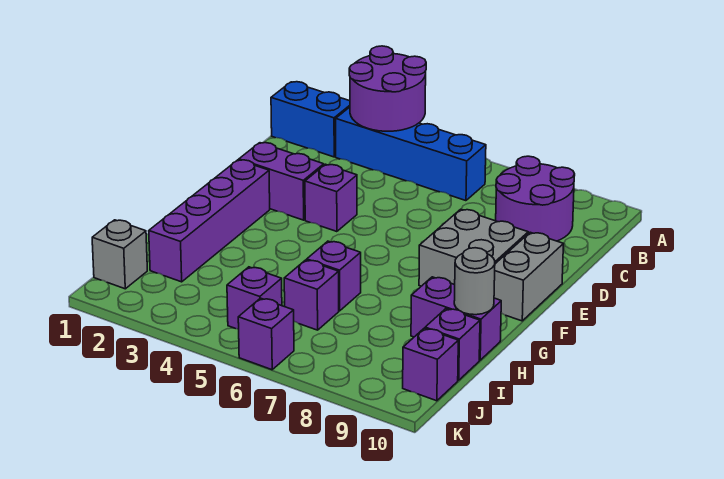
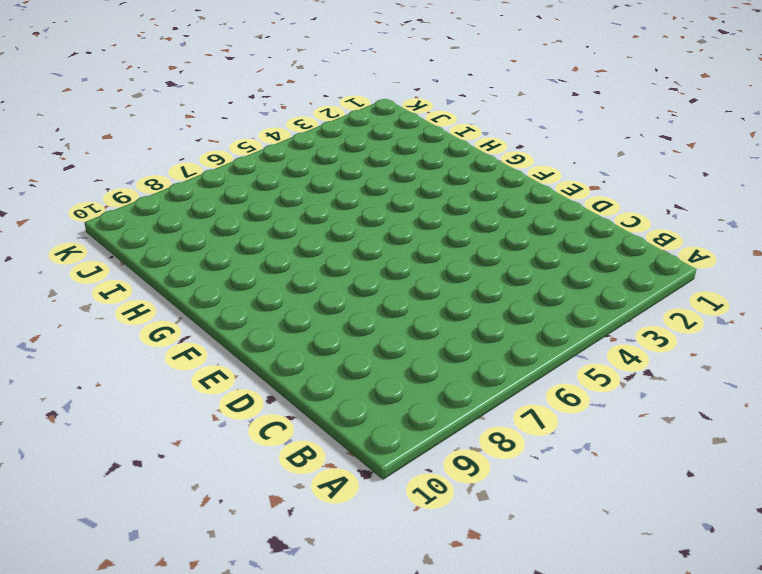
none -> blue 1x2 brick [271,82,350,157]
none -> blue 1x4 brick [336,107,486,201]
none -> purple 2x2 round brick [496,156,575,241]

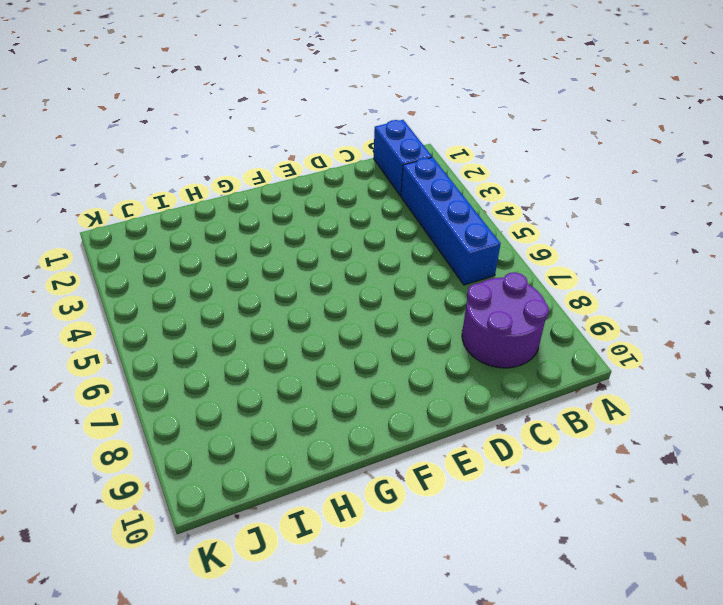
none -> purple 1x2 brick [239,143,324,220]
none -> purple 1x1 brick [305,164,357,232]
none -> grey 2x2 brick [419,209,528,286]

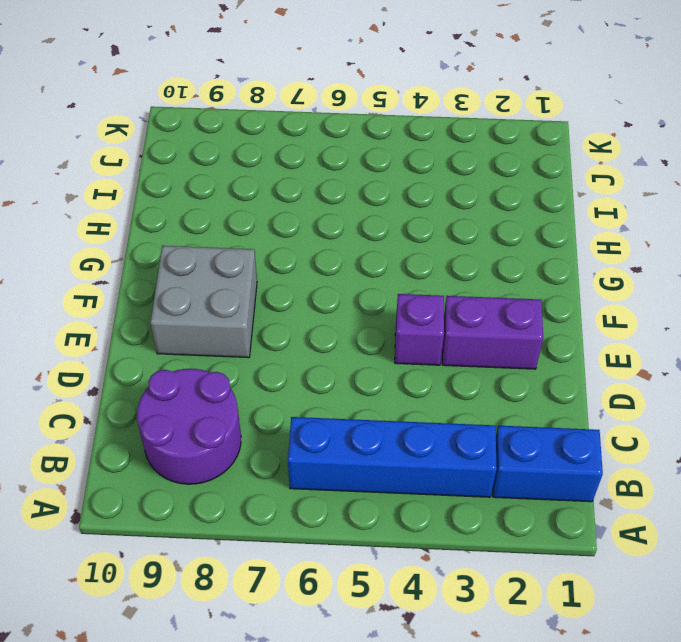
none -> grey 1x2 brick [494,232,563,321]
none -> purple 1x4 brick [149,160,270,282]
none -> purple 1x1 brick [307,241,361,311]

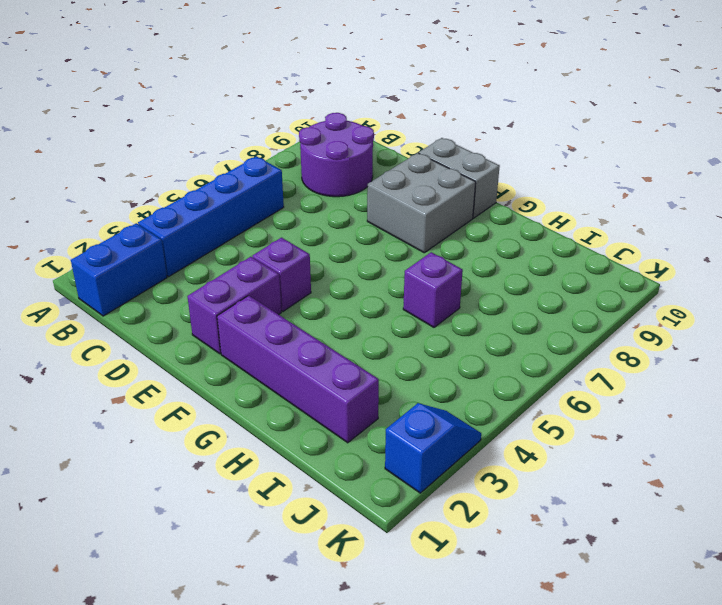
blue 1x2 slope [385,403,481,493] -> none
none -> purple 1x2 brick [411,277,501,360]
none -> purple 1x1 brick [284,260,339,330]
none -> purple 1x1 brick [425,309,480,380]

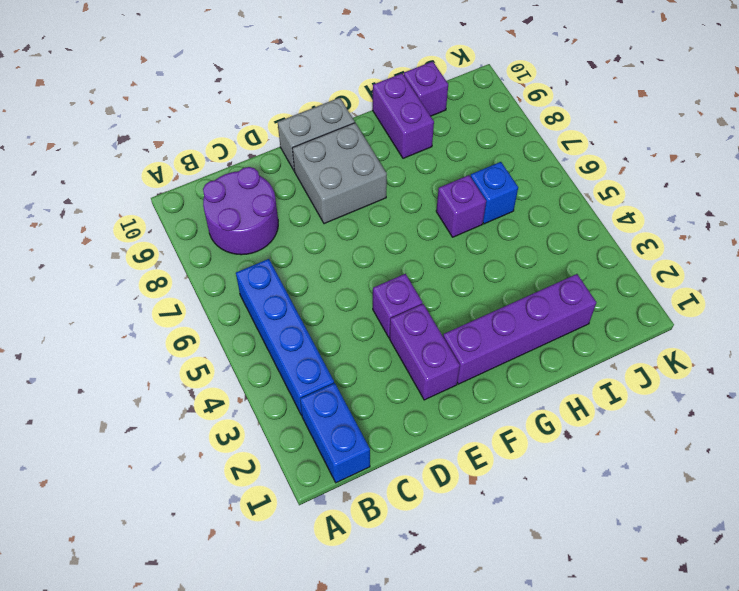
blue 1x1 brick [470,162,518,224] -> purple 1x1 brick [284,260,339,330]
none -> grey 1x1 brick [92,220,147,289]
none -> purple 1x1 brick [227,267,282,329]
none -> purple 1x1 brick [403,328,458,401]

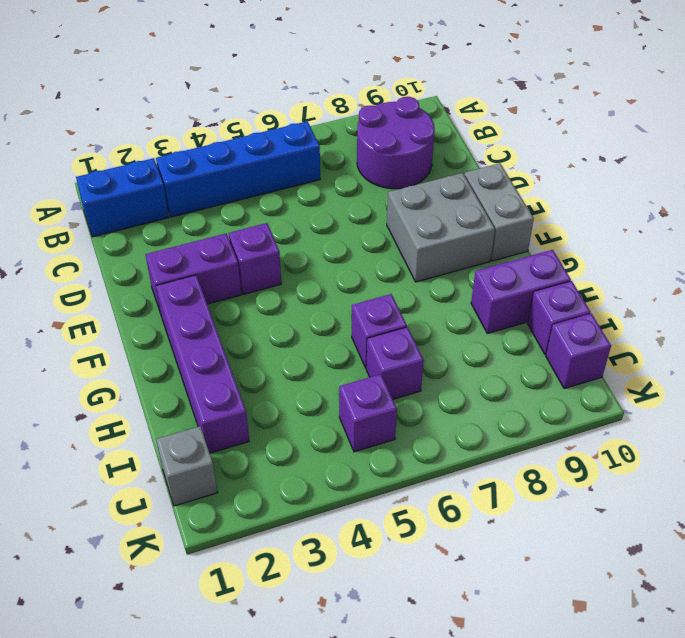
none -> purple 1x1 brick [238,298,294,370]
none -> purple 2x2 round brick [349,46,426,131]
none -> grey 1x1 round brick [454,248,495,315]

